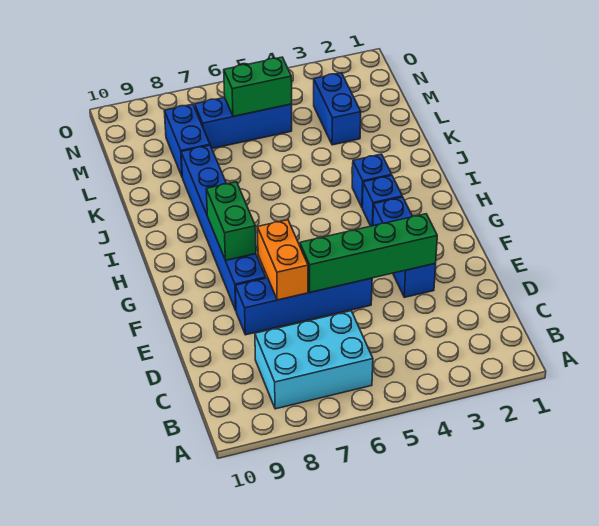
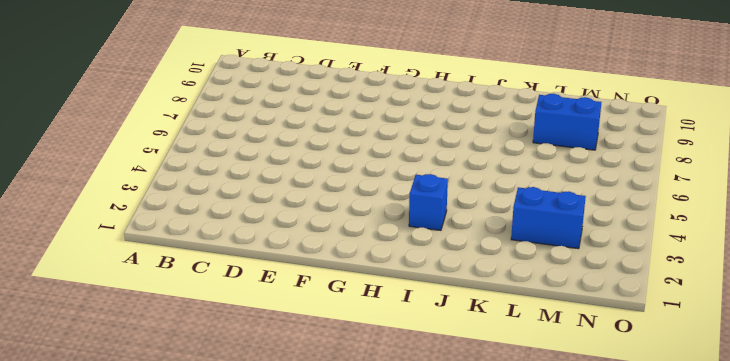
none -> cyan 2x3 brick [255,311,373,409]
none -> blue 1x3 brick [373,197,436,297]
none -> blue 1x4 brick [235,278,372,335]

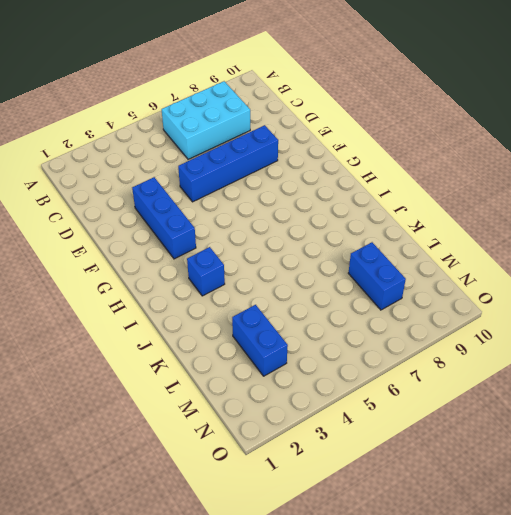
none -> blue 1x6 brick [181,145,266,310]
none -> blue 1x1 brick [362,176,402,226]
none -> blue 1x3 brick [195,98,292,149]

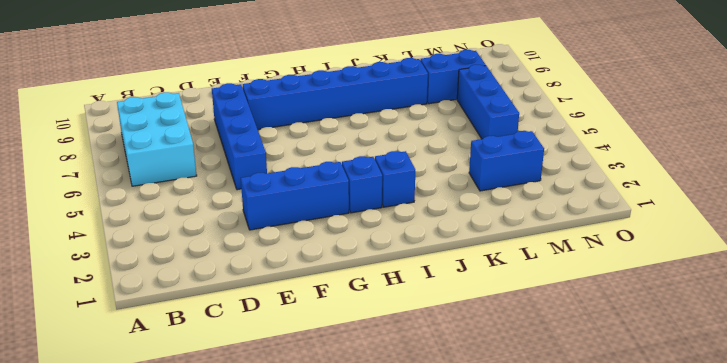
none -> green 1x4 brick [300,214,437,292]
none -> orange 1x2 brick [257,220,308,300]
none -> green 1x2 brick [206,182,256,261]

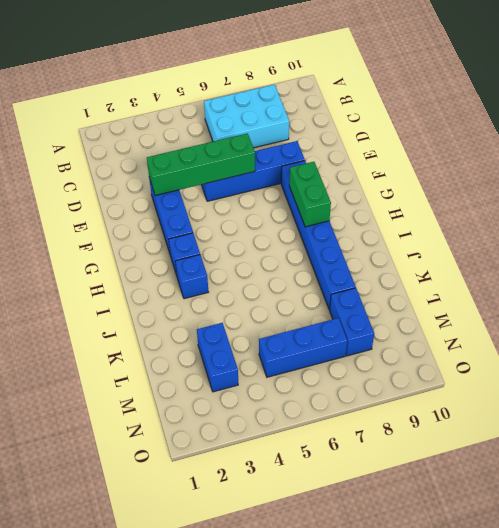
none -> orange 1x2 brick [257,220,308,300]
none -> green 1x2 brick [224,57,292,116]

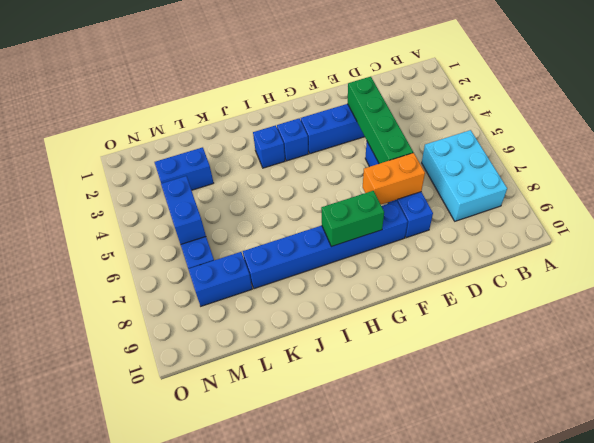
blue 1x2 brick [161,176,206,244] -> green 1x2 brick [224,57,292,116]

